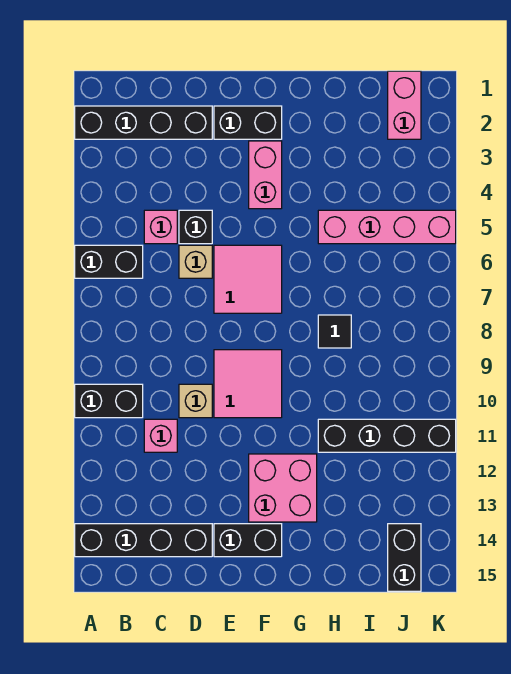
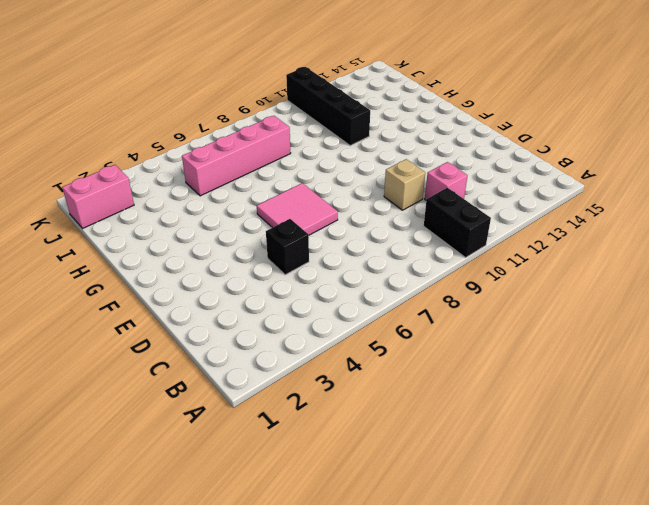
pink 1x4 brick [182,116,291,196] -> pink 1x4 brick turned to [318,210,456,244]
none -> black 1x4 brick [75,106,212,139]
none -> black 1x2 brick [75,245,143,278]
none -> black 1x4 brick [75,524,212,557]

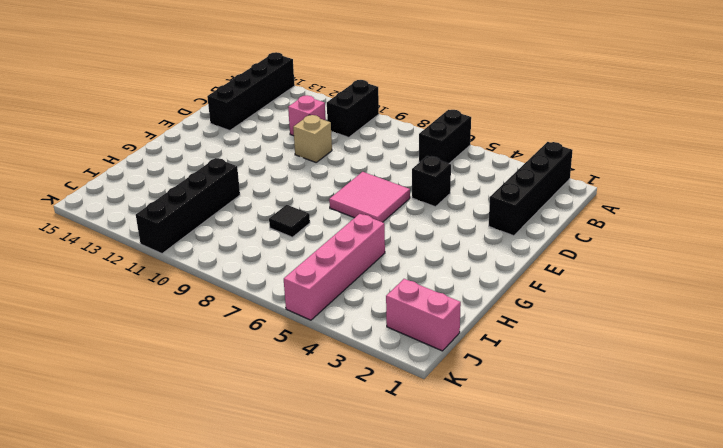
none -> pink 1x1 brick [144,210,177,244]
none -> tan 1x1 brick [179,245,212,278]
none -> black 1x2 brick [214,106,282,139]

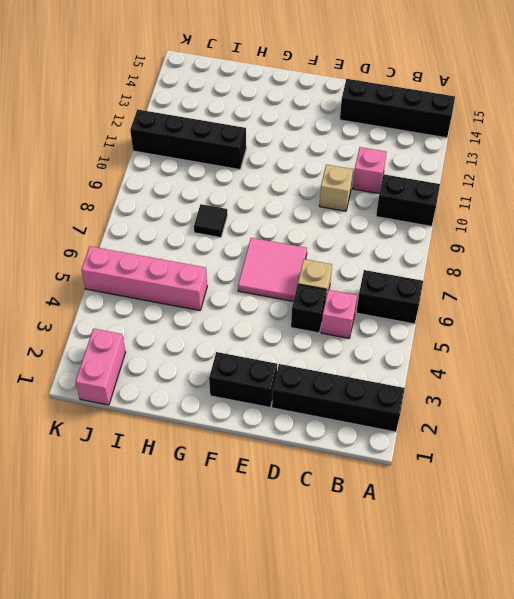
none -> pink 2x2 tile [214,350,282,418]
none -> black 1x2 brick [214,524,282,557]
none -> pink 1x2 brick [249,141,282,209]

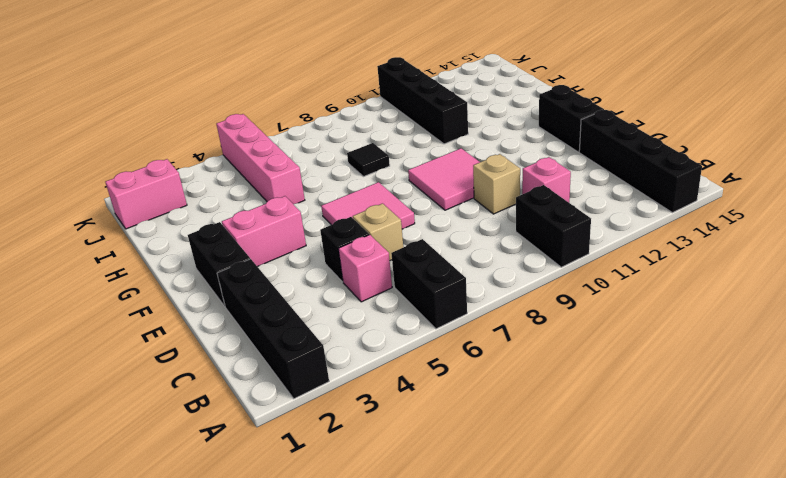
none -> pink 2x2 brick [249,454,317,522]
none -> black 1x2 brick [388,524,421,591]

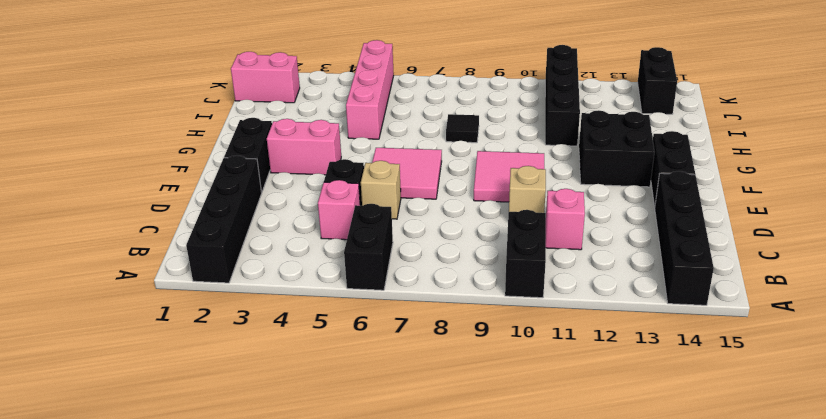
black 2x2 brick [579,110,655,187] -> pink 2x2 brick [249,454,317,522]
black 1x2 brick [638,47,677,114] -> black 1x2 brick turned to [388,524,421,591]

